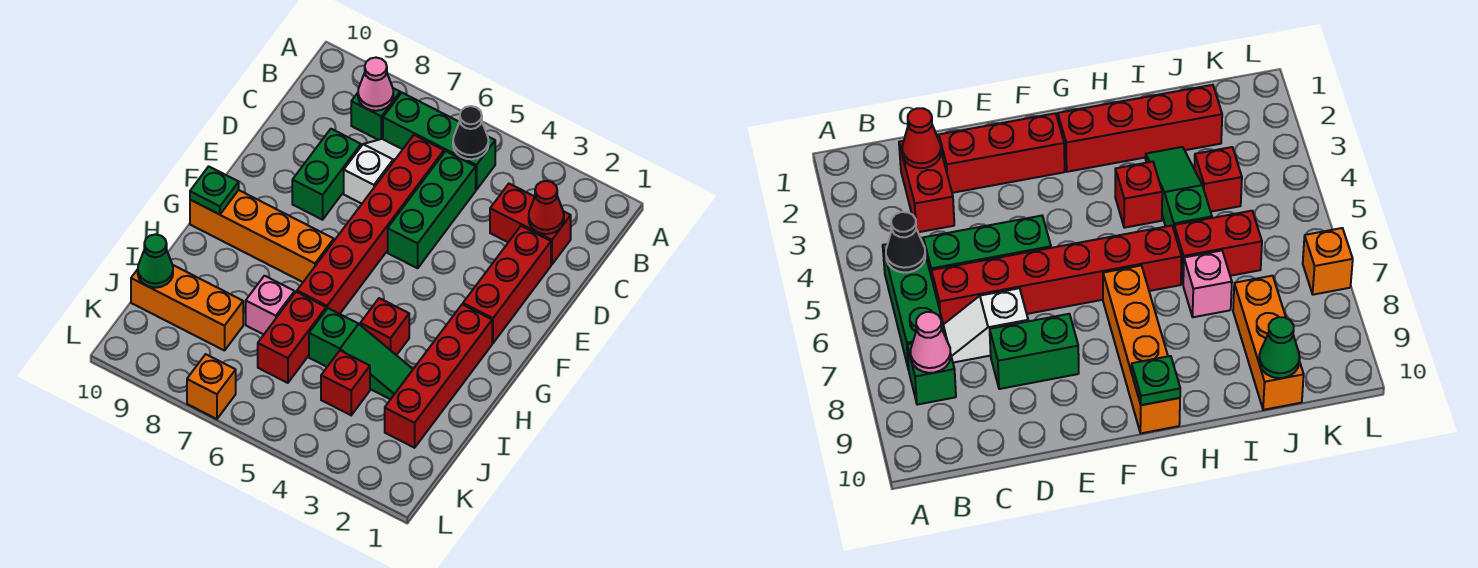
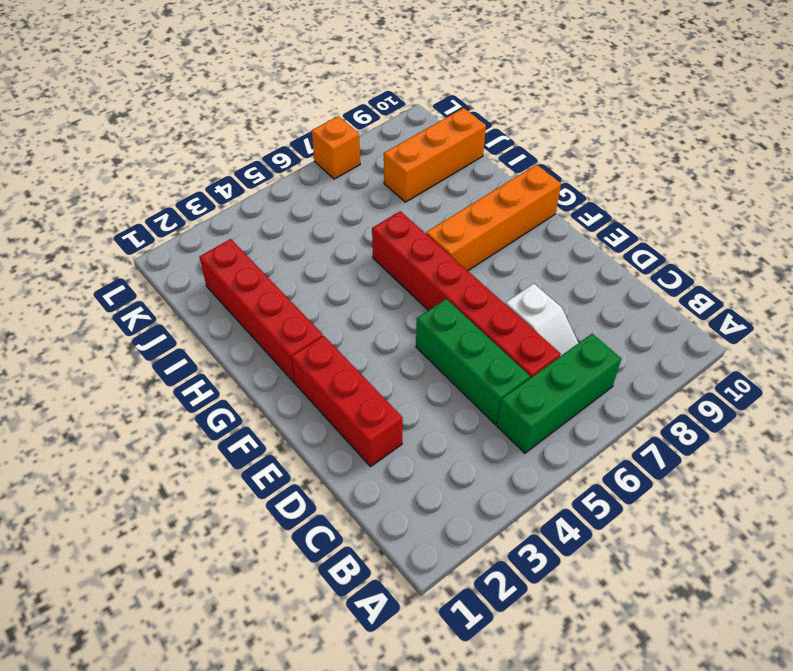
none -> green 1x1 brick [351,88,400,140]
none -> red 1x2 brick [490,184,571,265]
none -> green 1x2 brick [292,129,361,220]

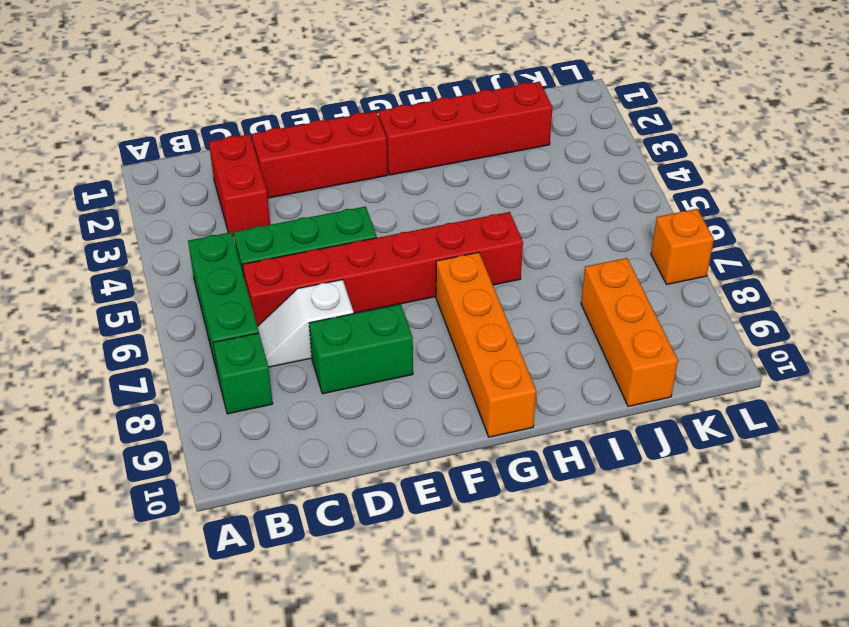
none -> red 1x1 brick [360,298,409,355]
none -> green 1x3 slope [309,308,413,399]
none -> red 1x2 brick [258,292,326,383]

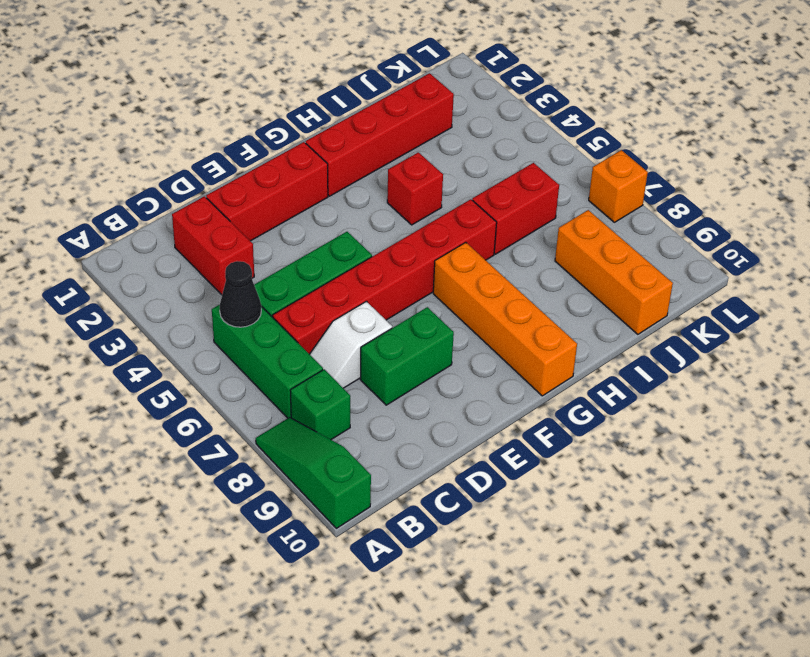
green 1x3 slope [256,417,371,528] -> green 1x3 slope moved to [309,308,413,399]
none -> pink 1x1 brick [246,276,295,335]
none -> red 1x1 brick [321,351,370,415]
none -> pink 1x1 cone [358,58,393,111]

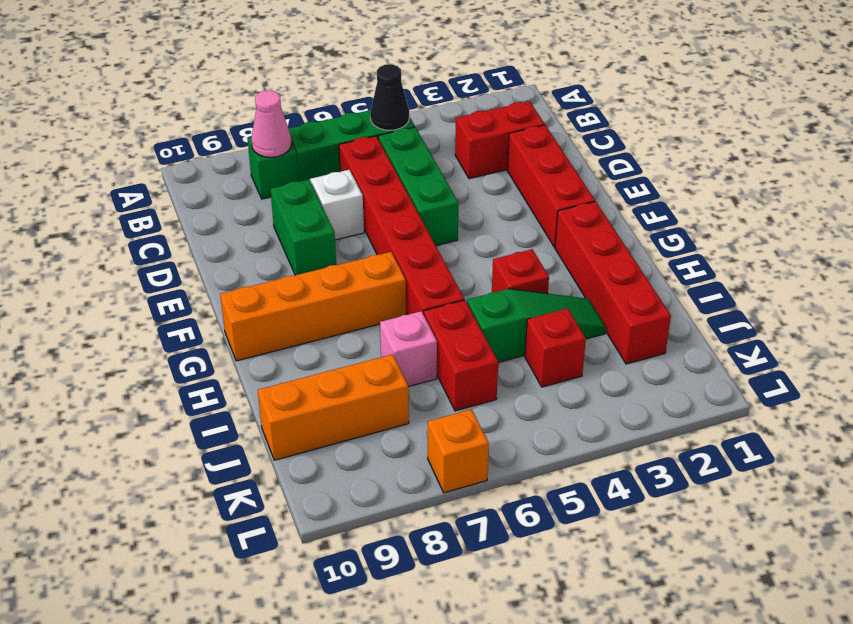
none -> red 1x1 cone [529,181,564,234]
none -> green 1x1 plate [190,166,239,215]
none -> green 1x1 cone [138,234,173,288]

